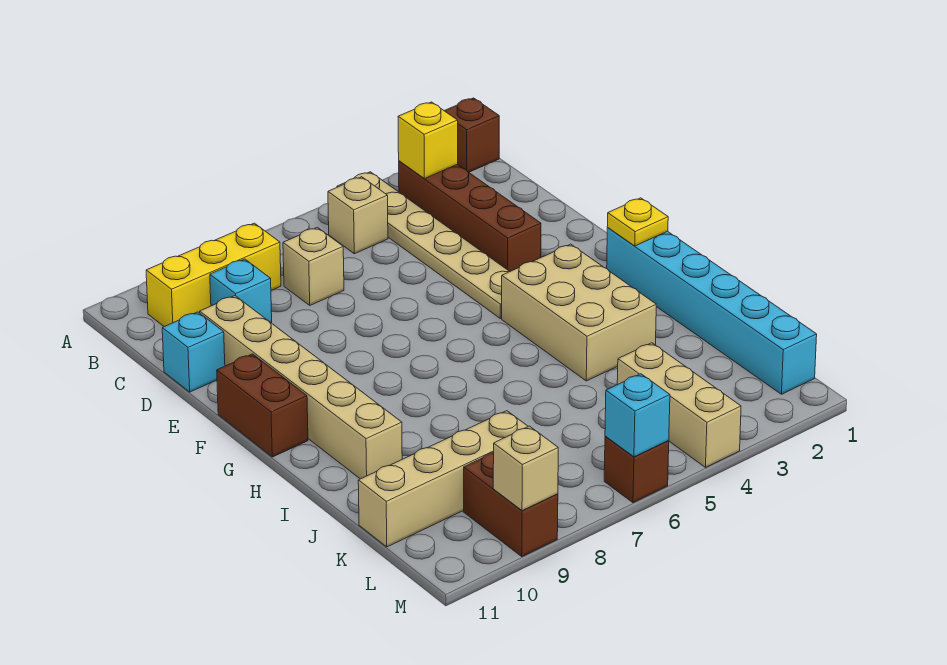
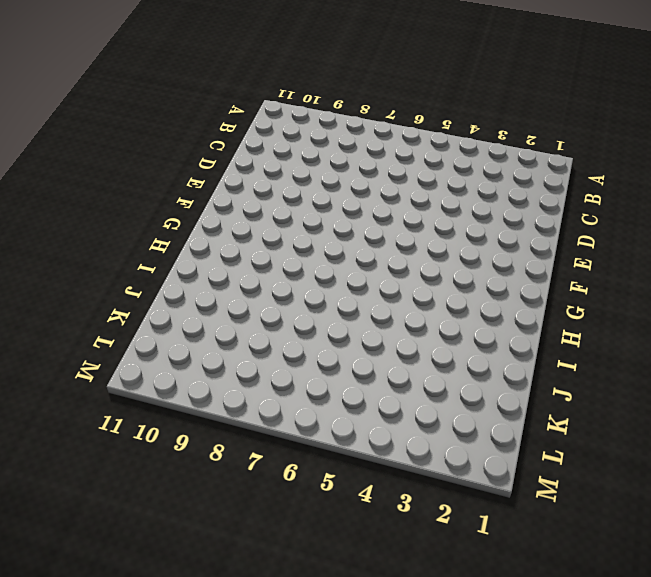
none -> brown 1x1 brick [444,98,499,172]
none -> tan 1x6 plate [337,172,510,318]
none -> brown 1x4 brick [399,161,541,271]

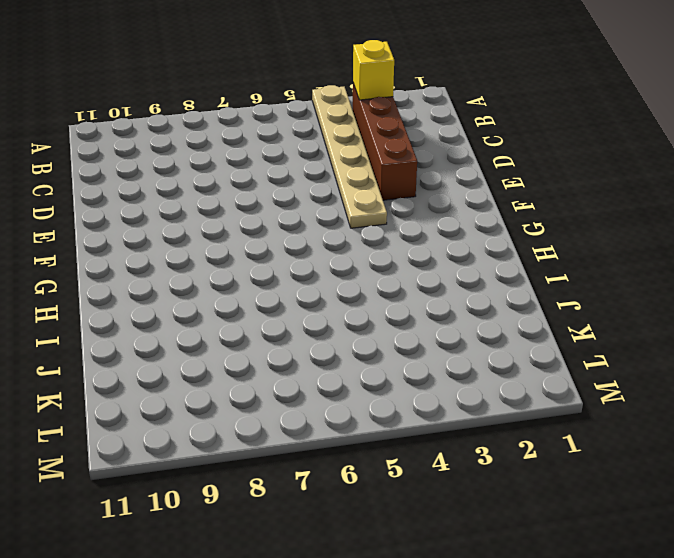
none -> brown 1x1 brick [444,98,499,172]
none -> tan 1x1 brick [328,177,388,254]
none -> yellow 1x3 brick [146,223,281,327]

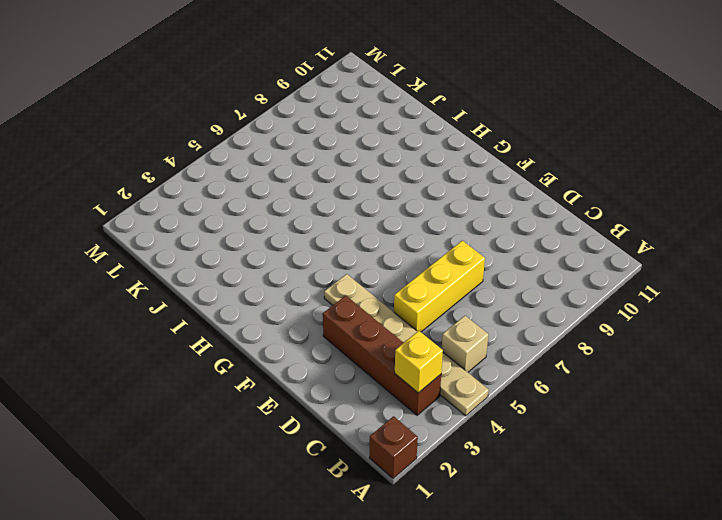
yellow 1x3 brick [394,241,485,332] -> yellow 1x3 brick moved to [146,223,281,327]
none -> tan 1x1 brick [283,227,344,305]
none -> cyan 1x1 brick [210,259,272,323]
none -> tan 1x6 brick [200,296,402,479]

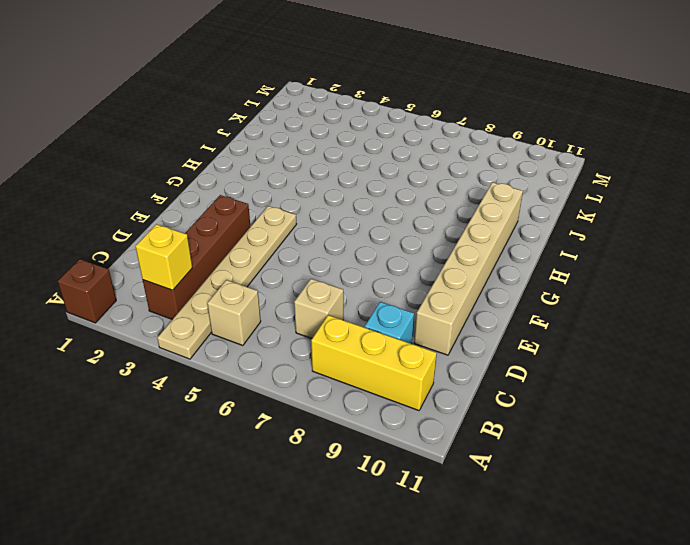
none -> cyan 1x1 brick [162,312,225,392]
none -> brown 1x2 brick [217,354,308,457]
none -> cyan 1x6 brick [607,228,817,394]

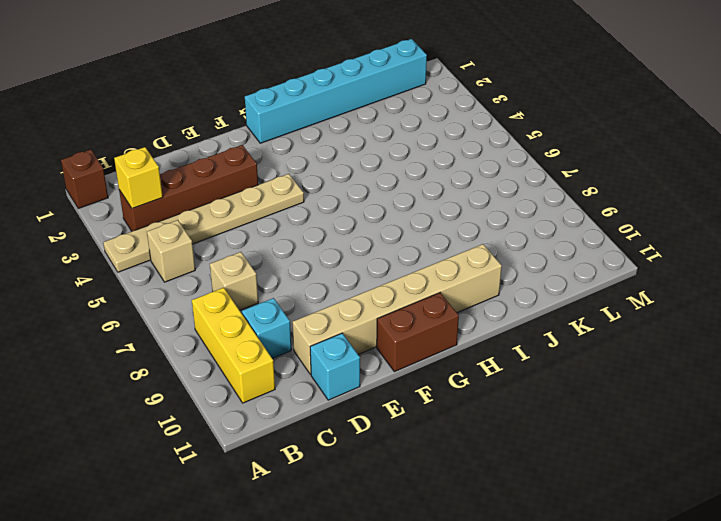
none -> tan 2x3 brick [502,244,656,381]
none -> tan 1x3 brick [617,343,741,467]
none -> tan 1x4 brick [358,411,528,547]

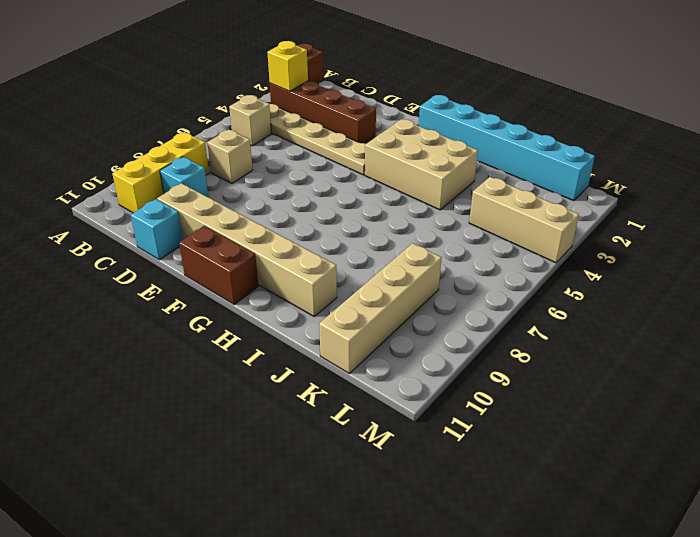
none -> brown 1x2 brick [464,453,558,556]
none -> brown 1x1 brick [604,436,669,503]
none -> yellow 1x1 plate [607,198,668,246]

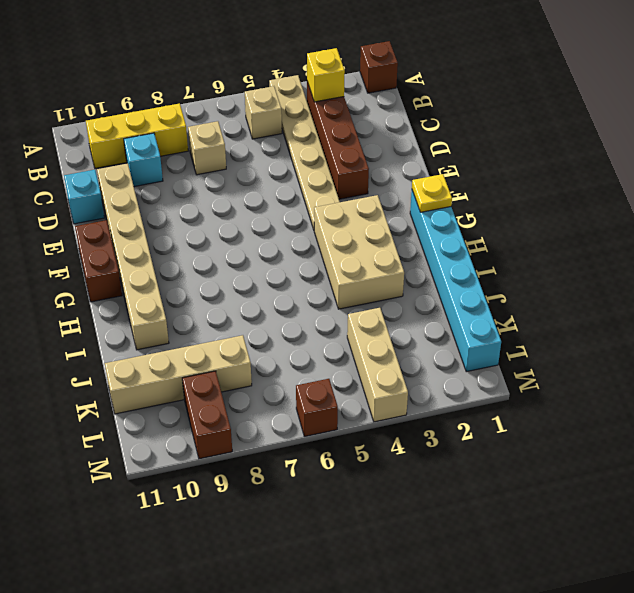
none -> cyan 1x1 brick [605,374,670,457]
none -> tan 1x1 brick [493,426,558,511]

